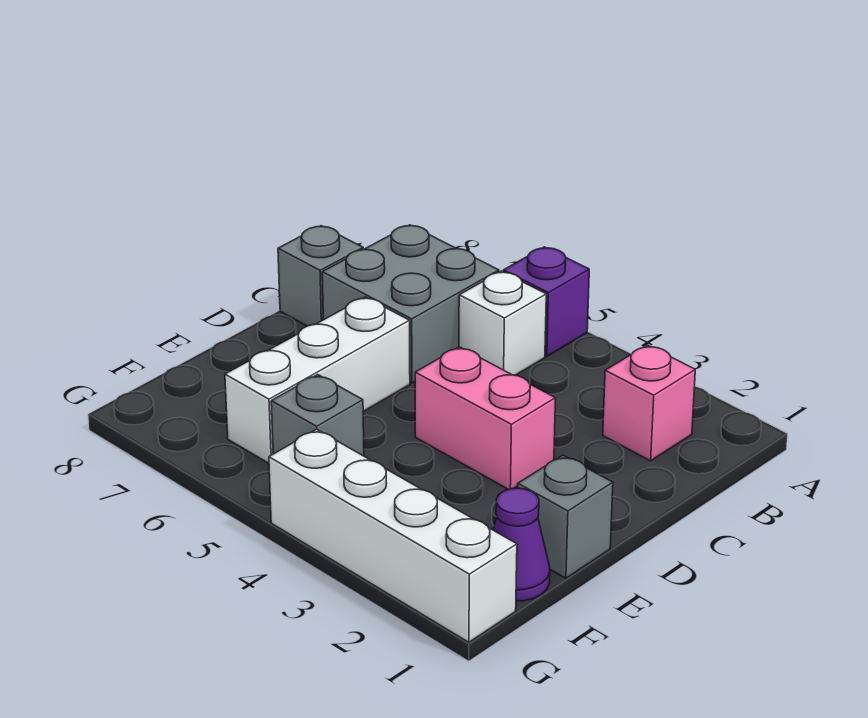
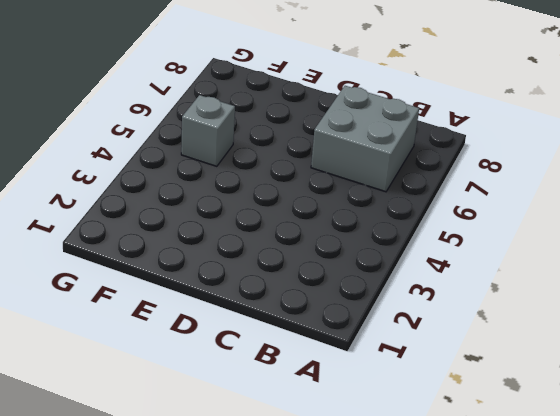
none -> purple 1x1 brick [503,247,589,356]
none -> pink 1x1 brick [603,345,695,461]

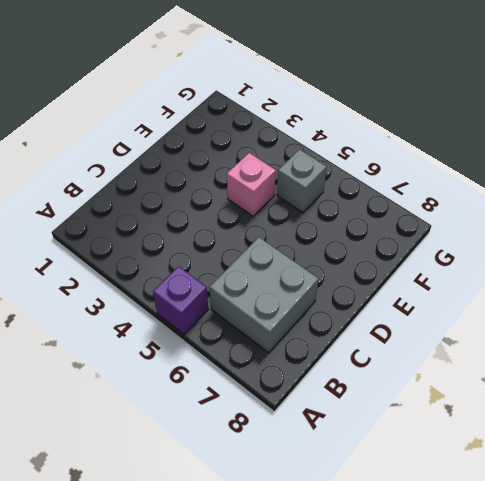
pink 1x1 brick [227,153,276,216] -> pink 1x1 brick moved to [603,345,695,461]
none -> white 1x1 brick [459,271,546,375]
none -> grey 1x1 brick [278,226,363,326]

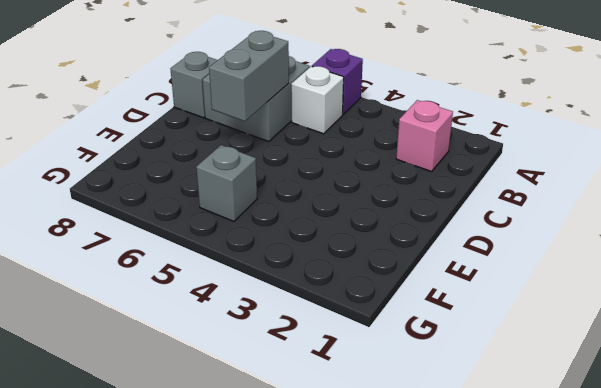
grey 1x2 brick [209,31,289,121] -> none
none -> pink 1x2 brick [415,347,555,489]
none -> white 1x3 brick [225,297,410,463]

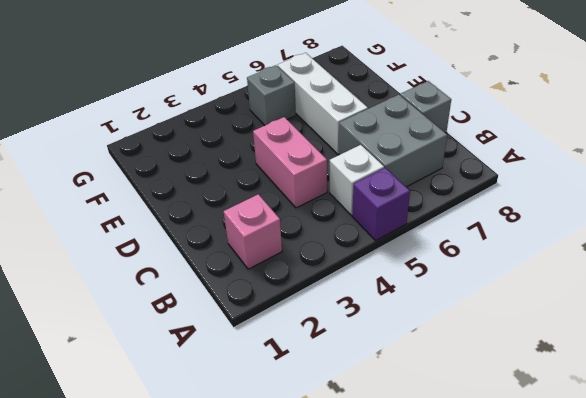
pink 1x2 brick [253,117,327,208] -> pink 1x2 brick turned to [415,347,555,489]
none -> grey 1x1 brick [518,455,613,578]
none -> purple 1x1 cone [493,488,550,601]

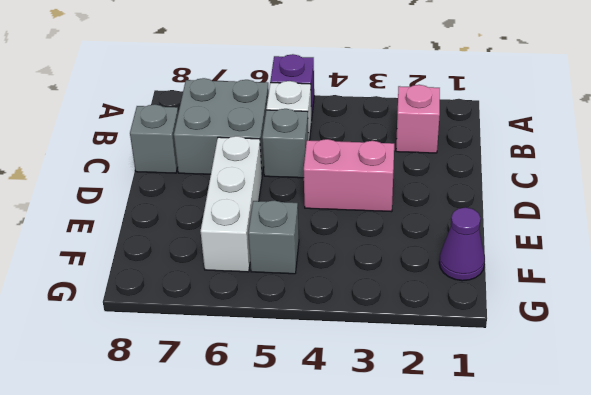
grey 1x1 brick [262,109,308,178] -> grey 1x1 brick moved to [518,455,613,578]
none -> white 1x4 brick [269,429,517,642]

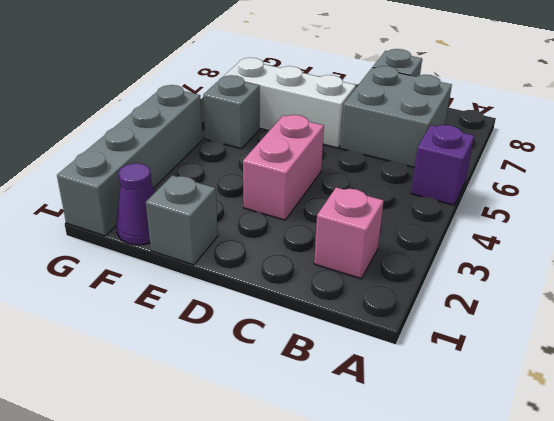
grey 1x4 brick [57,85,203,236] -> white 1x4 brick [269,429,517,642]
none -> white 1x1 brick [459,271,546,375]

